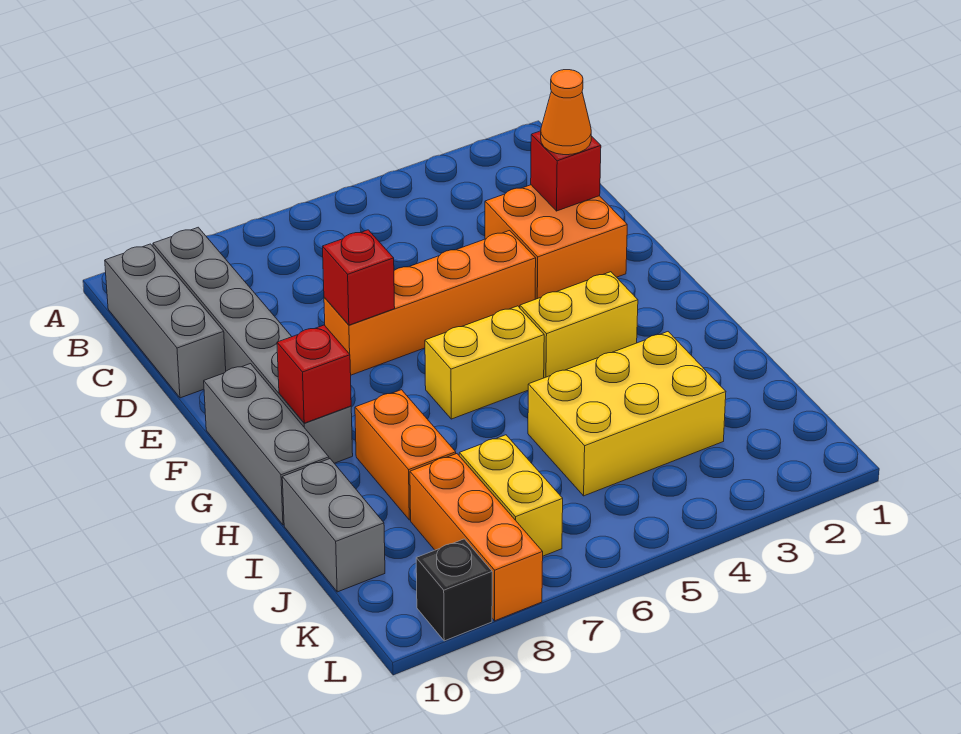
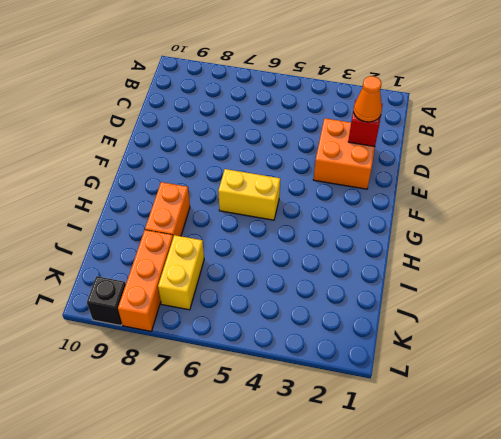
none -> grey 1x6 brick [153,227,353,463]
none -> grey 1x3 brick [105,244,226,398]
none -> orange 1x4 brick [324,231,536,375]

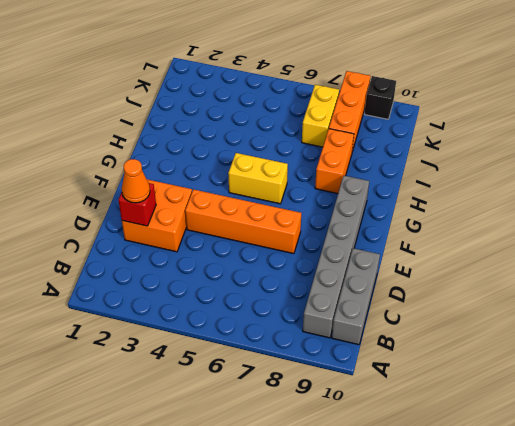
none -> grey 1x3 brick [204,364,329,525]
none -> yellow 1x2 brick [520,272,638,378]
none -> yellow 2x3 brick [528,332,726,496]

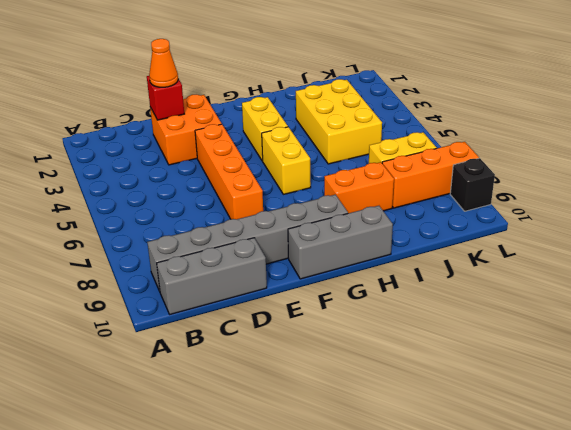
none -> grey 1x2 brick [282,459,385,592]
none -> red 1x1 brick [323,230,395,325]
none -> red 1x1 brick [277,325,351,423]

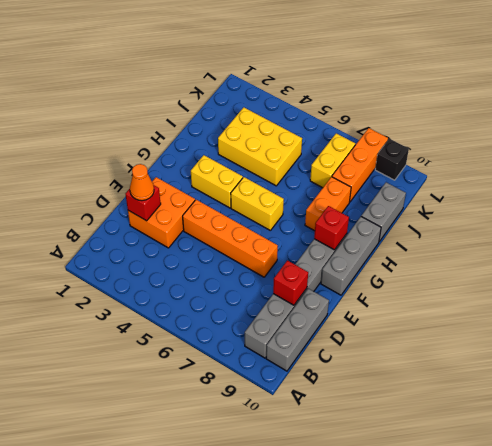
red 1x1 brick [273,260,308,305] -> red 1x1 brick moved to [323,230,395,325]

